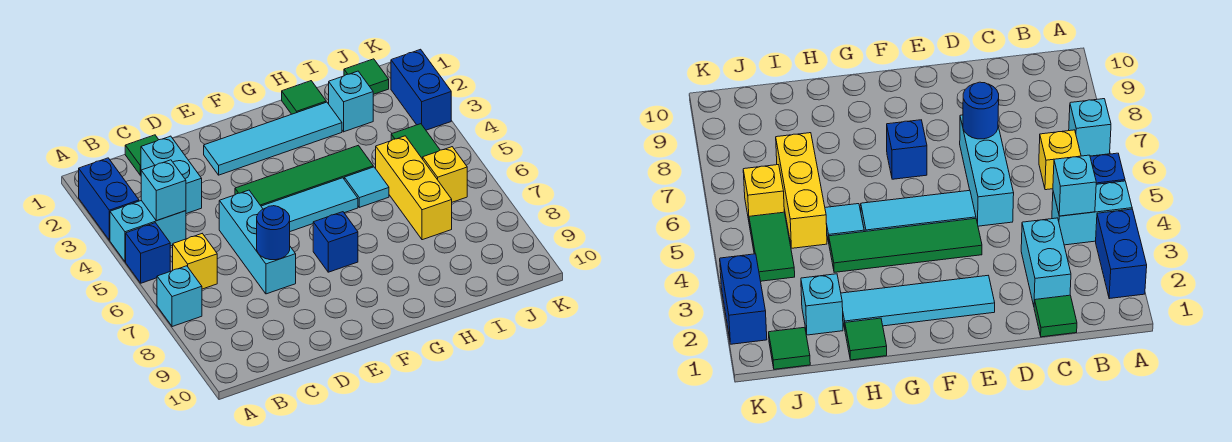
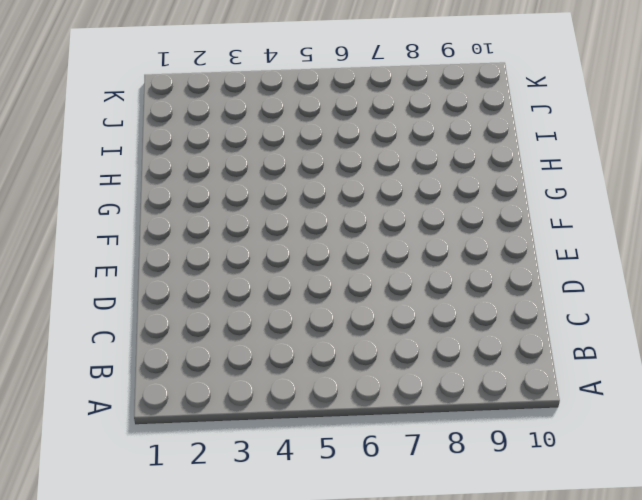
none -> blue 1x2 brick [79,158,139,240]
none -> cyan 1x2 brick [110,201,186,262]
none -> blue 1x1 brick [126,223,170,283]

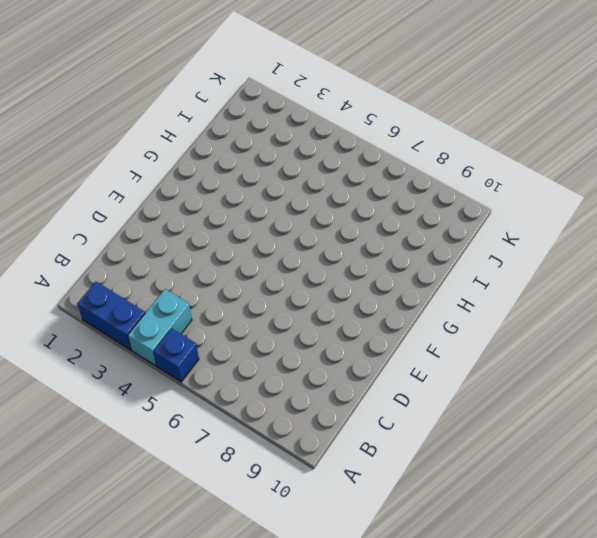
none -> cyan 1x1 brick [157,266,202,327]
none -> yellow 1x1 brick [173,234,217,289]
none -> green 1x1 tile [125,135,159,175]

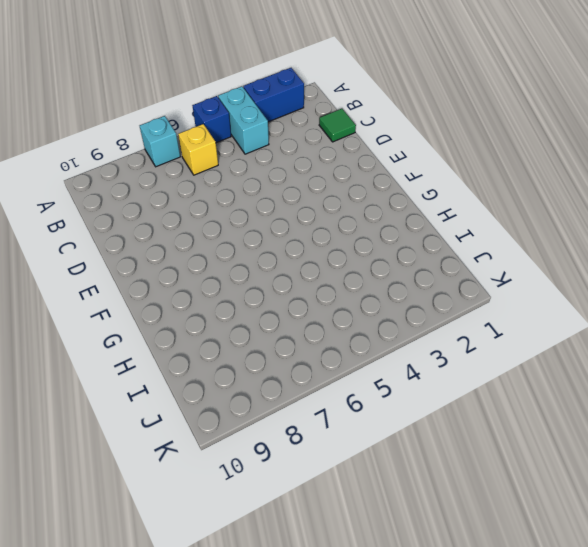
none -> cyan 1x2 brick [141,136,202,214]
none -> cyan 1x3 brick [219,190,296,294]
none -> cyan 1x4 tile [204,102,342,175]

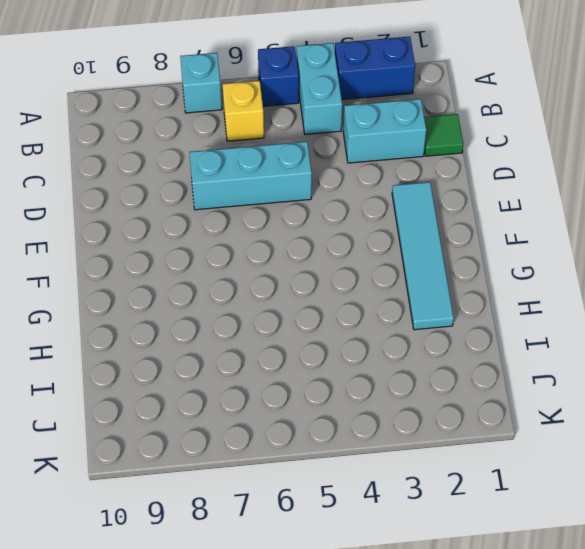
none -> green 1x4 tile [235,145,373,206]
none -> cyan 1x3 tile [261,178,358,231]
none -> blue 1x1 brick [313,212,358,272]

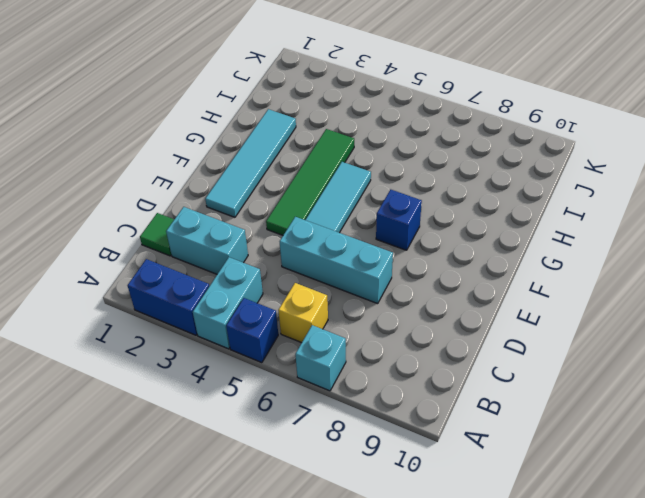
none -> green 1x1 tile [282,81,326,114]
none -> cyan 1x1 tile [344,167,389,207]
none -> cyan 1x1 brick [329,71,373,132]

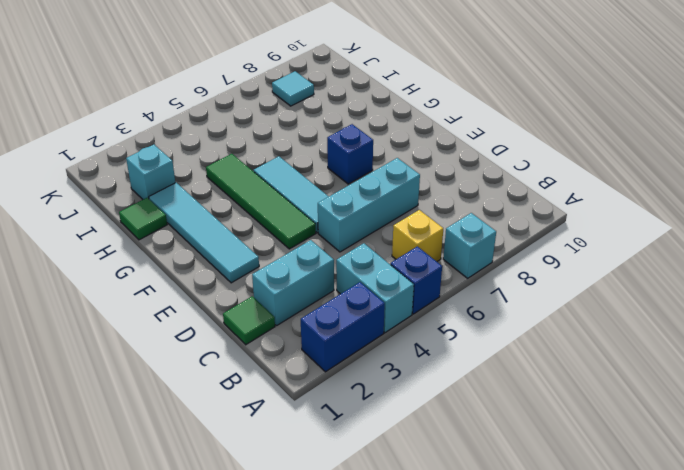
cyan 1x1 tile [272,71,314,106] -> cyan 1x1 tile moved to [344,167,389,207]
none -> yellow 1x3 brick [376,136,452,240]
none -> green 1x1 tile [344,59,389,95]
none -> green 1x2 tile [391,124,440,159]

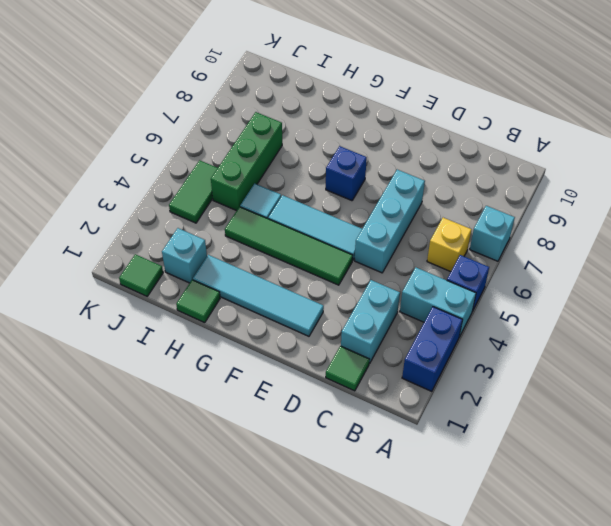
green 1x3 brick [211,112,282,211] -> yellow 1x3 brick [376,136,452,240]
none -> yellow 1x1 brick [423,147,467,202]
none -> blue 1x2 brick [391,49,451,130]
none -> cyan 1x1 brick [141,160,186,221]

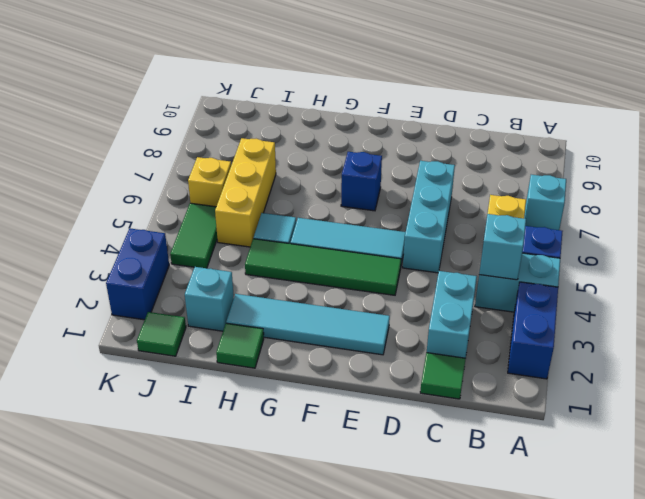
none -> blue 1x1 round brick [257,206,290,260]

